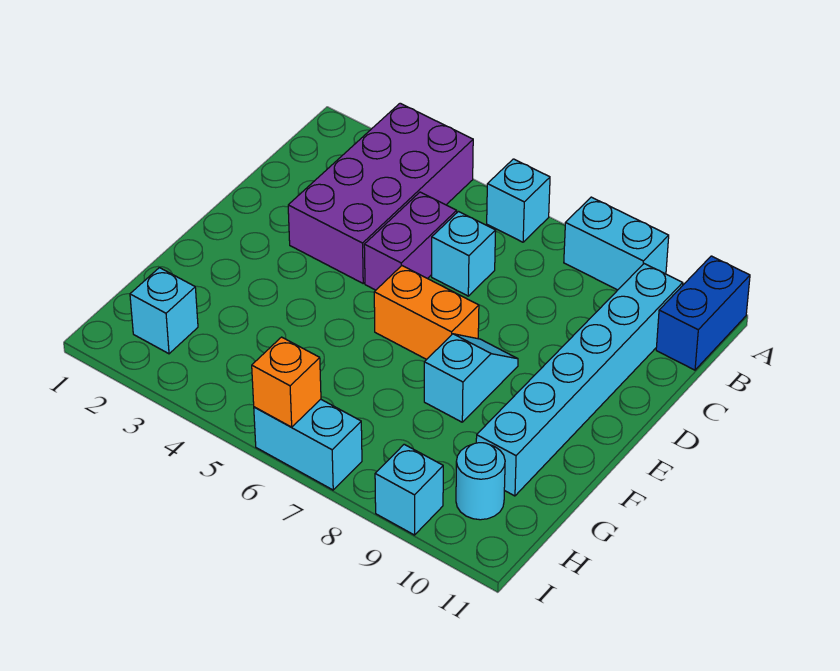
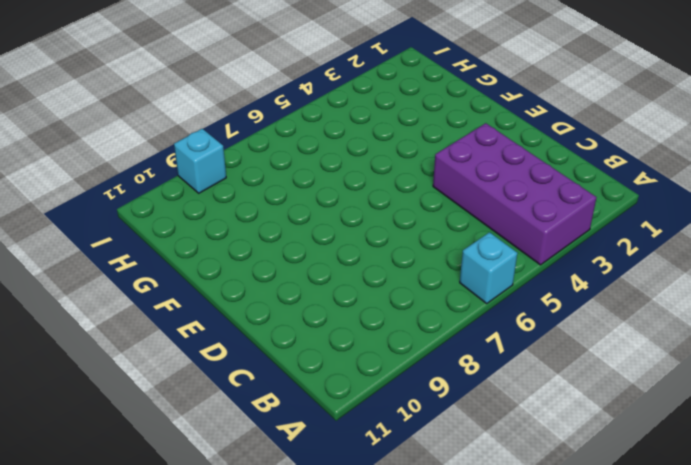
none -> cyan 1x2 brick [564,197,669,290]
none -> blue 1x2 brick [656,256,750,370]
none -> cyan 1x6 brick [476,264,683,496]

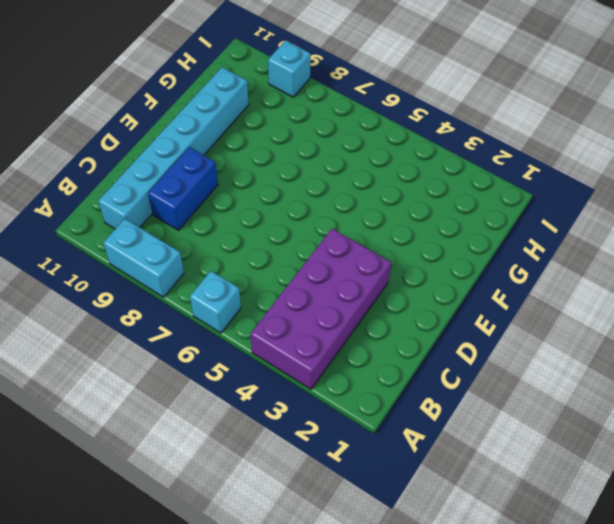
blue 1x2 brick [148,147,218,230] -> blue 1x2 brick moved to [656,256,750,370]
none -> purple 1x2 brick [364,192,457,290]
none -> cyan 1x1 brick [432,212,496,296]
none -> orange 1x2 brick [374,266,479,359]

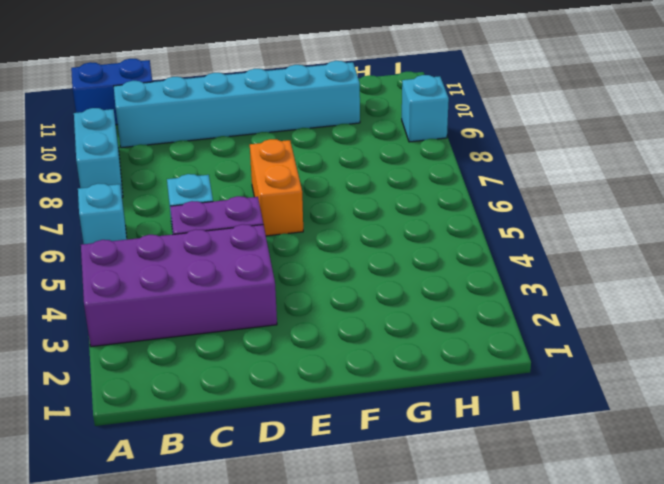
none -> cyan 1x2 slope [424,334,518,422]
none -> cyan 1x1 brick [130,268,198,354]
none -> cyan 1x1 round brick [456,443,505,520]

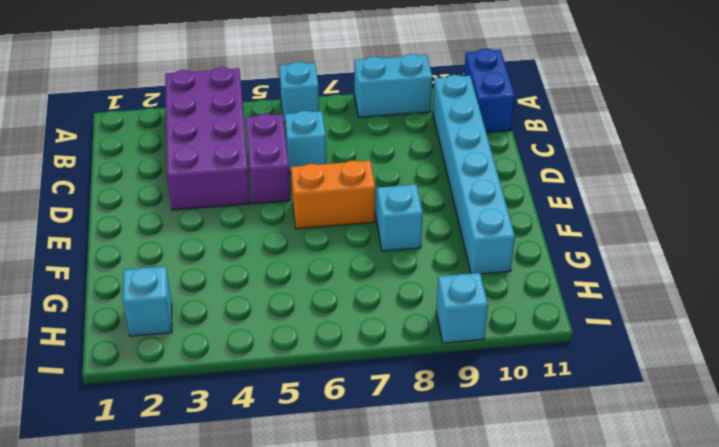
none -> cyan 1x1 round brick [456,443,505,520]
none -> cyan 1x2 brick [254,399,362,490]
none -> orange 1x1 brick [252,337,321,427]

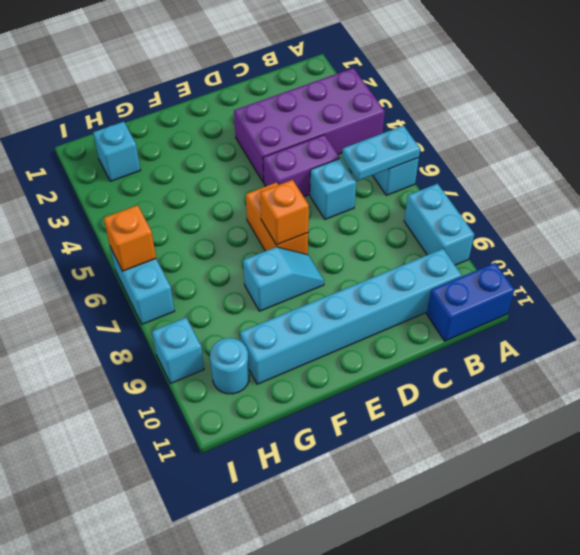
cyan 1x2 plate [342,126,420,181] -> none
orange 1x1 brick [260,180,309,245] -> none

